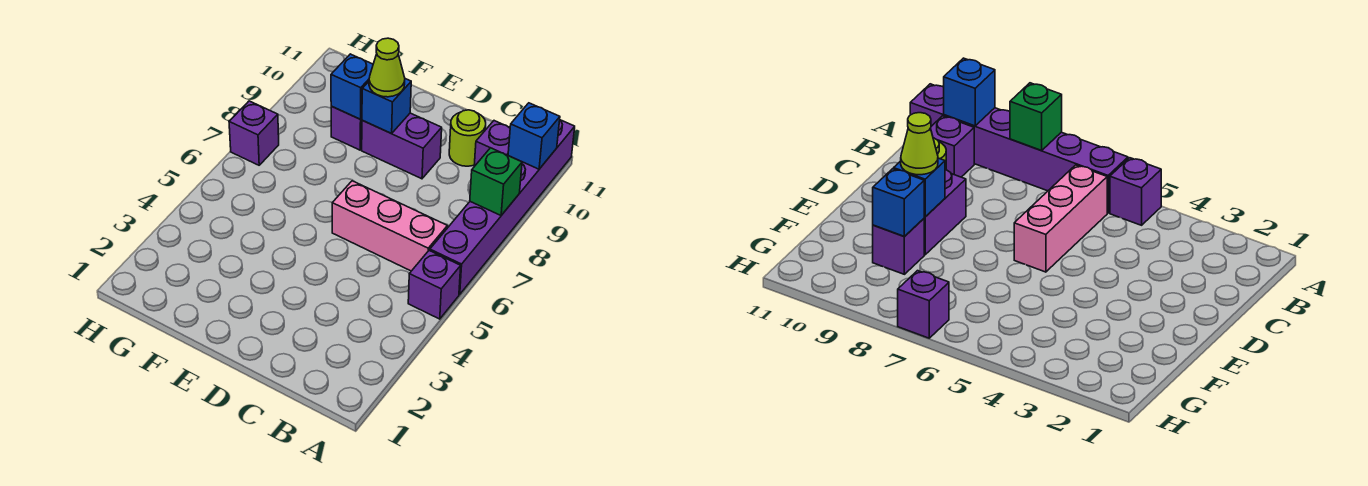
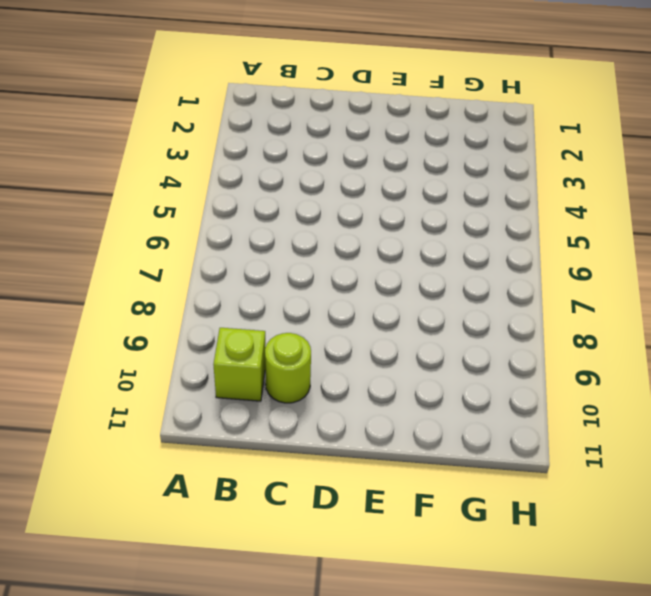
lime 1x1 brick [213,328,266,401] -> purple 1x1 brick [474,121,510,166]
none -> purple 1x1 brick [408,251,461,319]
none -> purple 1x6 brick [430,120,575,294]
none -> pink 1x3 brick [332,181,447,271]

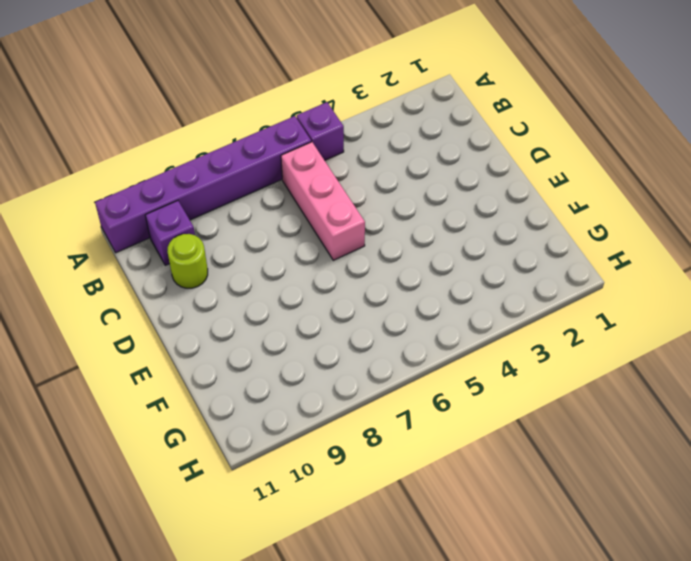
none -> purple 1x2 brick [362,113,442,179]
none -> purple 1x1 brick [331,106,362,150]
none -> purple 1x1 brick [229,101,279,165]

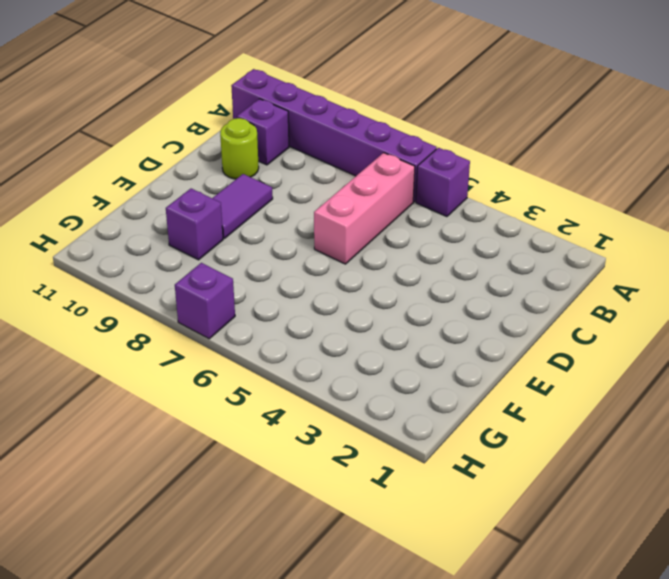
purple 1x2 tile [212,174,273,238] -> purple 1x2 brick [362,113,442,179]
none -> green 1x1 brick [470,148,522,215]
none -> blue 1x1 brick [508,103,560,169]
none -> blue 1x1 brick [362,79,411,133]

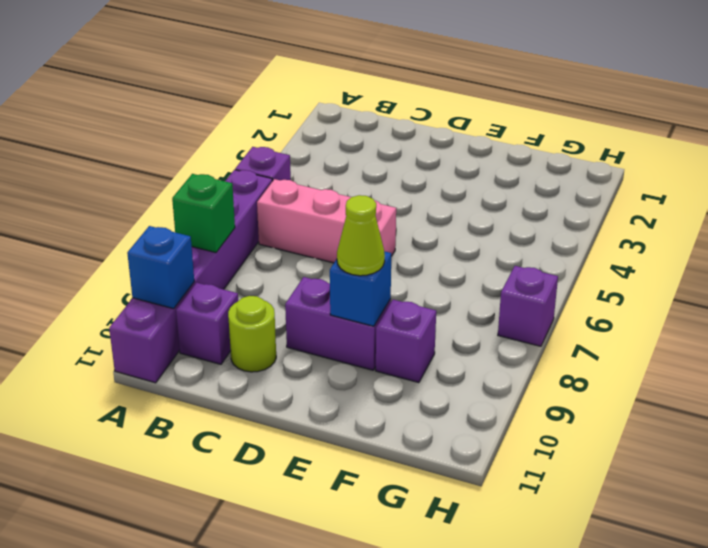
none -> blue 1x1 brick [331,54,373,119]

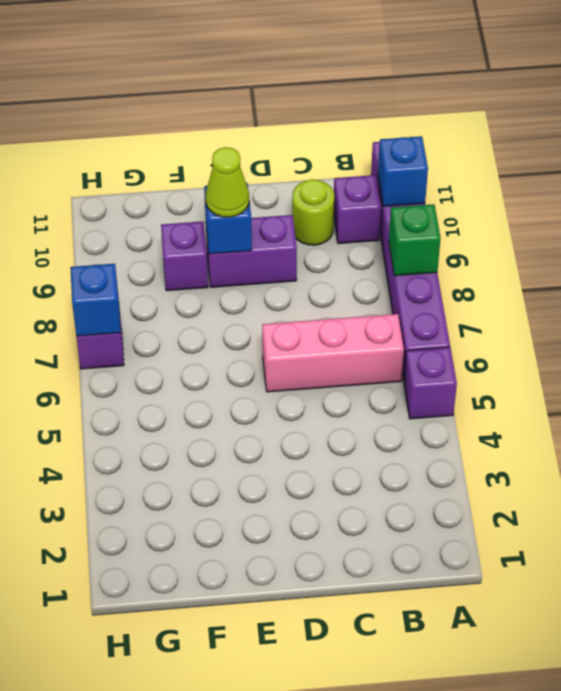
blue 1x1 brick [70,264,121,336] -> blue 1x1 brick moved to [331,54,373,119]

